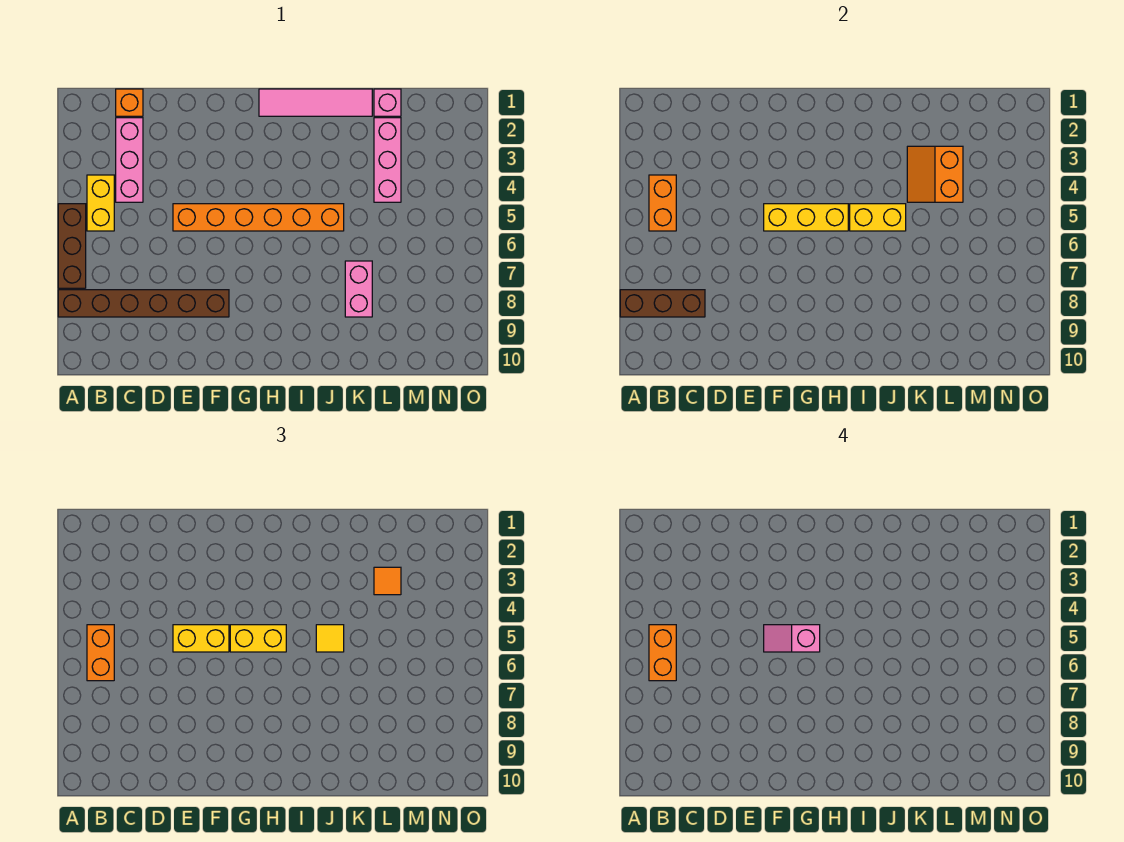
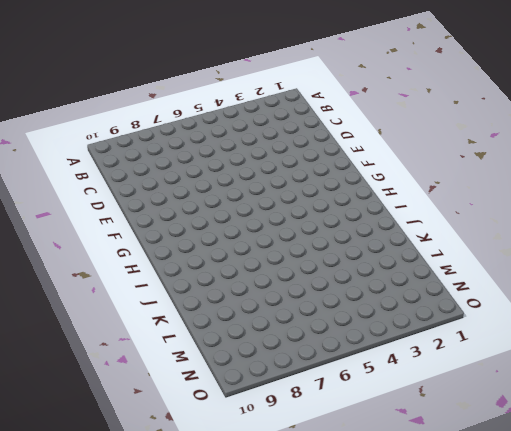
none -> brown 1x3 brick [58,204,86,288]
none -> brown 1x6 brick [58,290,229,317]
none -> yellow 1x2 brick [87,175,114,231]

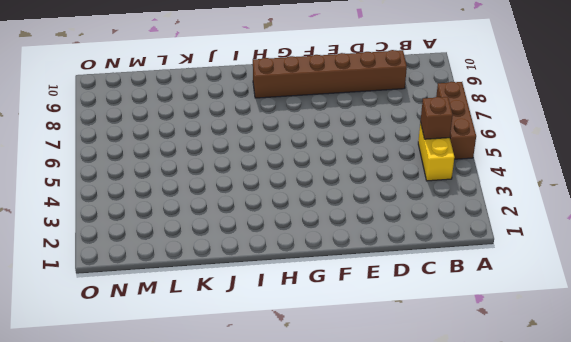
brown 1x1 brick [420,97,453,139] -> orange 1x2 brick [649,175,676,231]
brown 1x6 brick [253,50,407,98] -> brown 1x6 brick moved to [58,290,229,317]
none -> orange 1x1 brick [116,89,143,116]
none -> pink 1x3 brick [116,118,143,202]
none -> orange 1x6 brick [173,204,344,231]

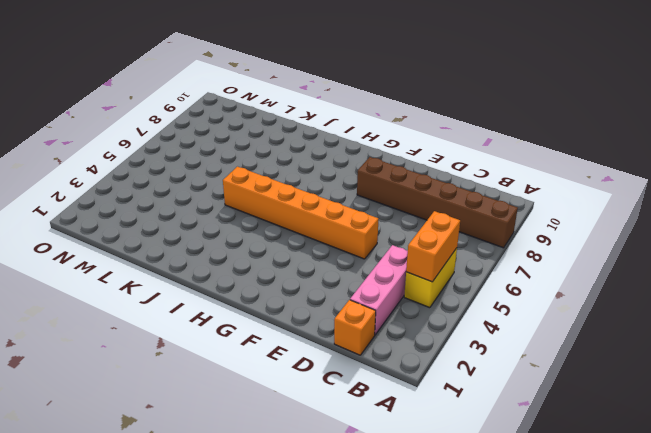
none -> brown 1x3 brick [58,204,86,288]
none -> pink 1x4 tile [259,89,372,116]
none -> pink 1x2 brick [345,261,372,317]

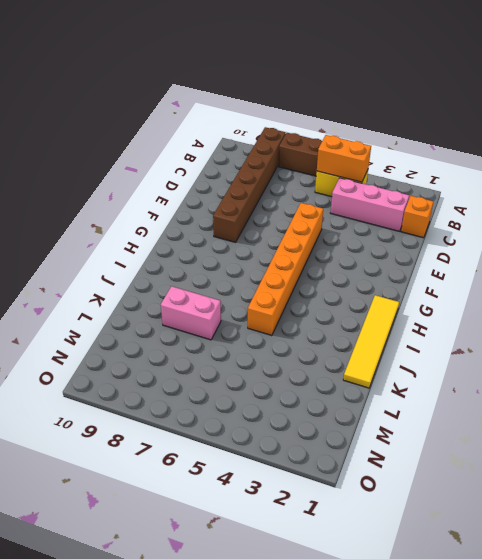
yellow 1x4 tile [343,295,399,388] -> pink 1x4 tile [259,89,372,116]
none -> pink 1x1 brick [374,89,401,116]
none -> pink 1x3 brick [374,118,401,202]
none -> brown 1x3 brick [620,290,705,317]

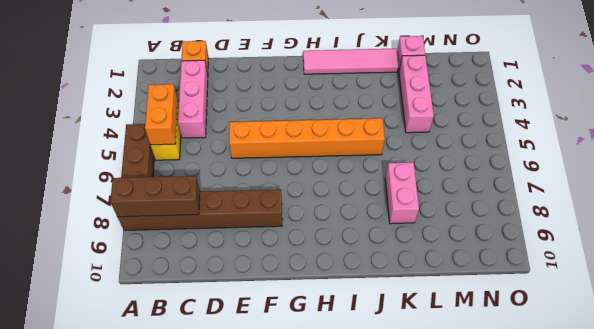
none -> yellow 1x3 brick [764,204,848,231]
none -> yellow 1x2 brick [850,204,906,231]
none -> orange 2x2 slope [907,146,963,202]

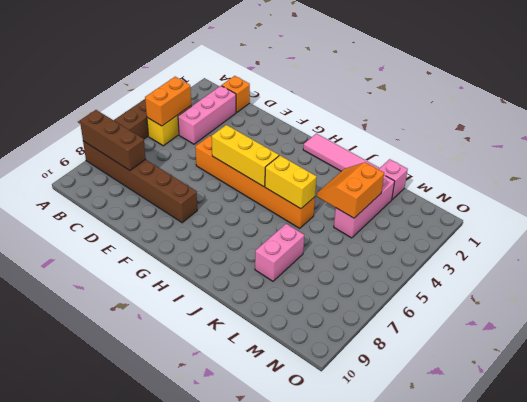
none -> orange 1x2 brick [87,625,114,681]
none -> yellow 1x2 brick [173,625,229,652]
none -> yellow 1x2 brick [230,625,286,652]

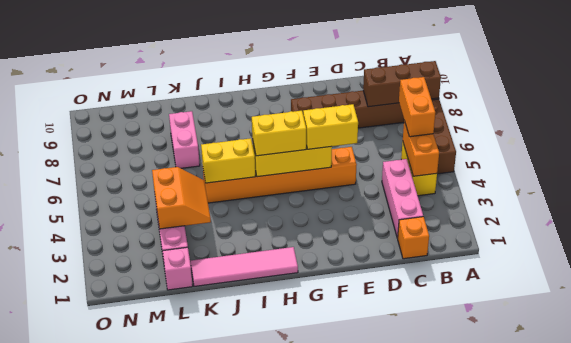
none -> yellow 1x1 tile [316,625,344,652]
none -> orange 1x1 tile [374,567,401,595]
none -> orange 1x2 brick [649,625,676,681]

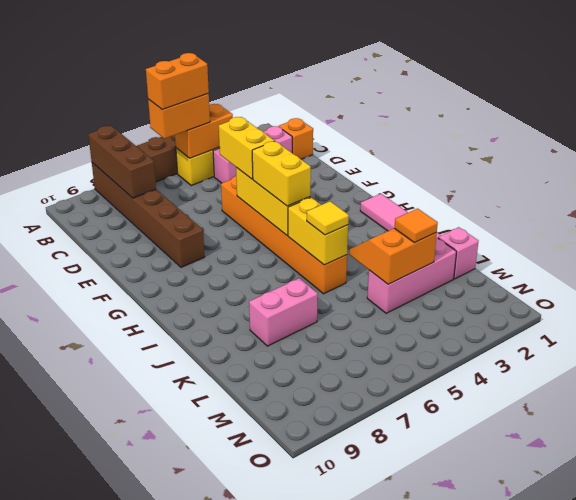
none -> pink 1x2 slope [764,625,820,652]

